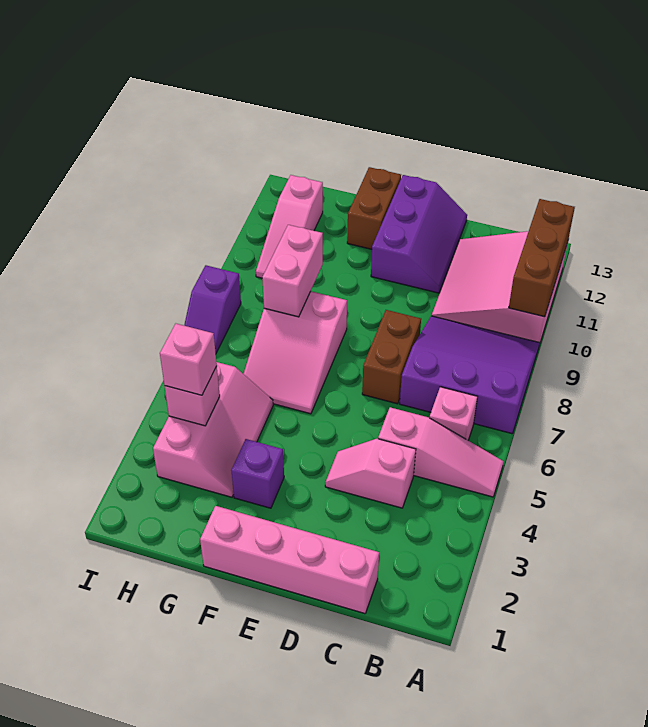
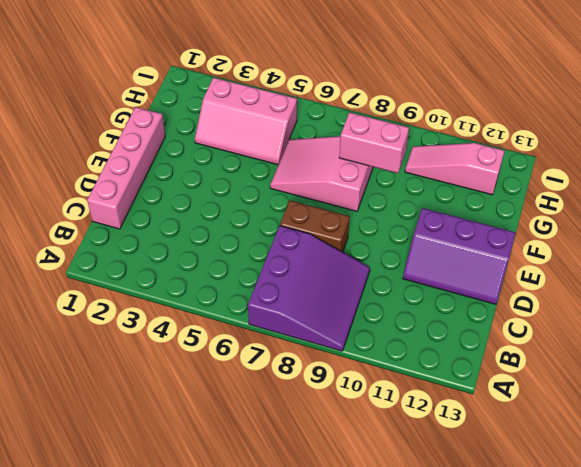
none -> pink 1x3 slope [378,407,504,497]
none -> pink 3x3 slope [432,231,568,344]
none -> pink 1x1 brick [430,387,477,440]

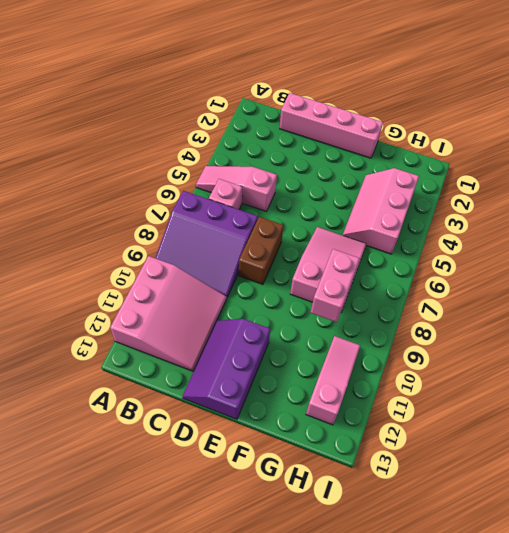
none -> pink 1x2 slope [325,439,416,508]
none -> purple 1x1 brick [231,439,284,508]
none -> brown 1x2 brick [347,167,401,249]

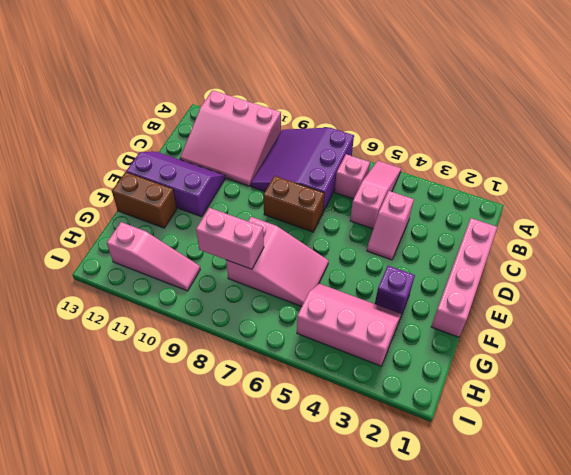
none -> purple 1x2 slope [184,265,241,353]
none -> brown 1x3 brick [509,199,575,317]
none -> pink 1x1 brick [165,366,220,426]

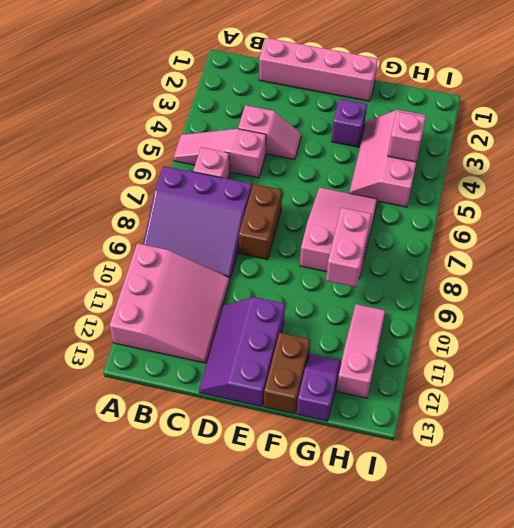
purple 1x2 slope [297,354,341,421] -> purple 1x2 slope moved to [184,265,241,353]
none -> brown 1x3 brick [509,199,575,317]
none -> pink 1x1 brick [160,324,217,395]

